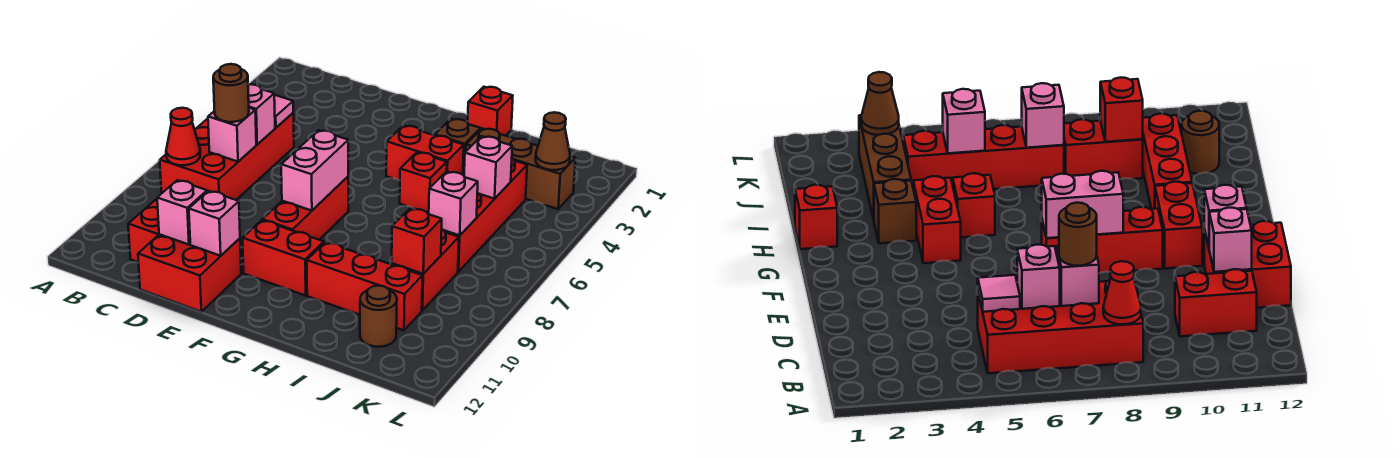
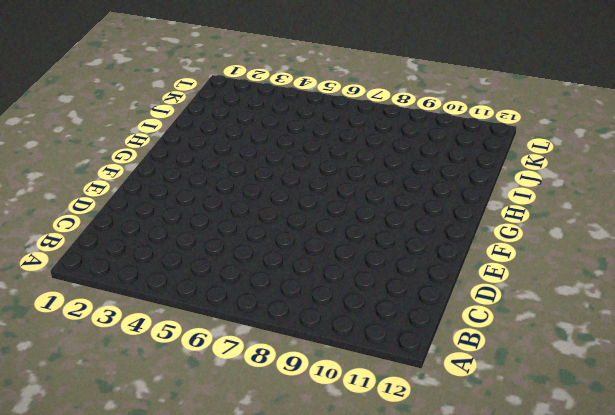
none -> red 2x4 brick [160,113,294,200]
none -> red 1x2 brick [128,199,159,262]
none -> red 2x2 brick [138,234,241,312]

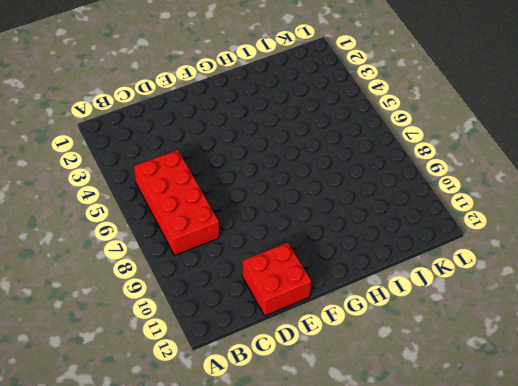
none -> red 1x2 brick [128,199,159,262]
none -> red 1x3 brick [262,177,348,240]
none -> red 1x2 brick [243,220,324,296]

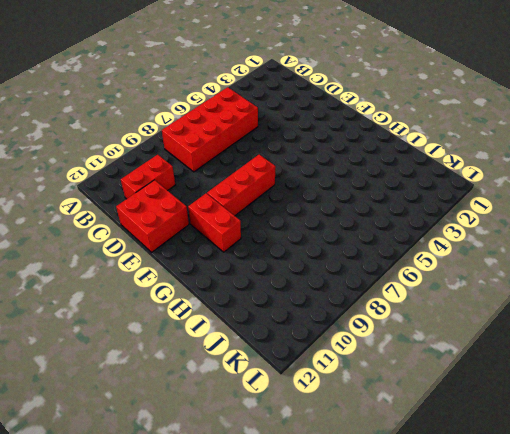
none -> red 1x2 brick [386,126,464,180]
none -> red 1x1 brick [468,87,513,136]
none -> brown 1x1 brick [435,119,480,175]

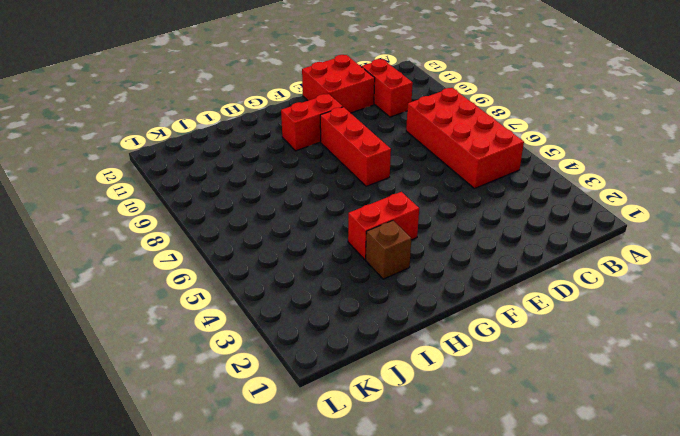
none -> red 1x1 brick [468,87,513,136]
none -> red 1x1 brick [400,152,447,213]
none -> red 1x3 brick [307,242,422,330]

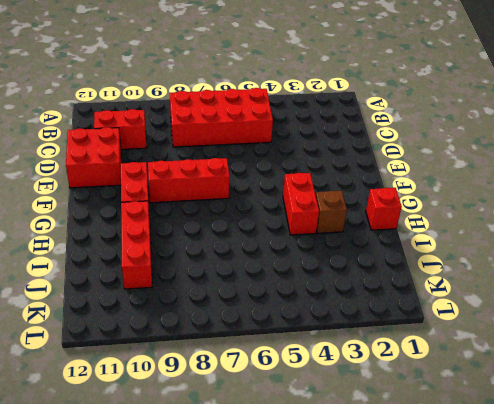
none -> red 1x1 brick [400,152,447,213]
none -> brown 1x3 brick [466,129,575,209]
none -> red 1x4 brick [444,158,527,272]

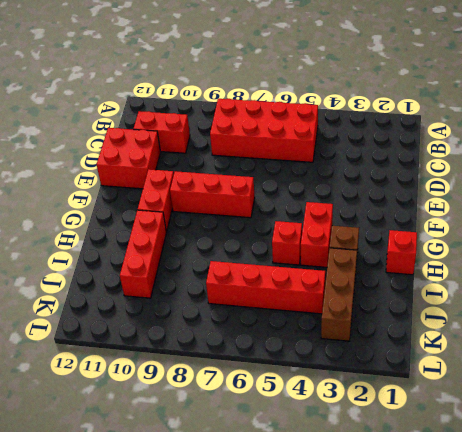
none -> red 1x2 brick [392,230,459,310]
none -> brown 1x1 round brick [360,285,397,347]
none -> red 1x1 cone [166,108,200,165]

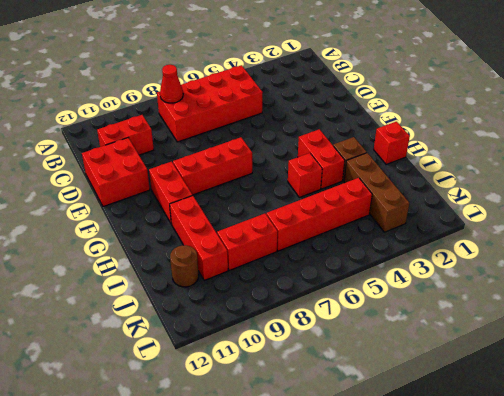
none -> pink 1x1 tile [274,95,293,128]
none -> pink 1x1 brick [248,84,275,144]
none -> pink 1x1 brick [208,108,256,162]

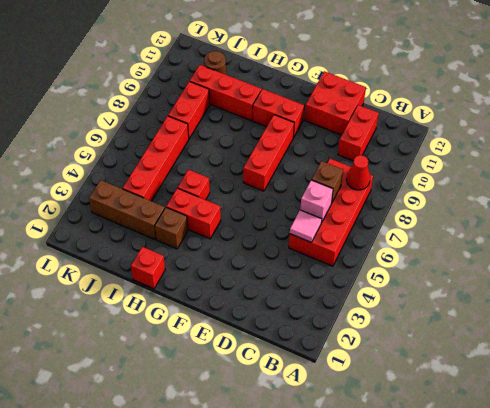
brown 1x1 brick [312,161,343,202] -> pink 1x1 brick [208,108,256,162]
none -> pink 1x1 brick [157,180,207,245]
none -> pink 1x1 brick [189,191,240,256]
none -> pink 1x2 brick [281,130,348,211]

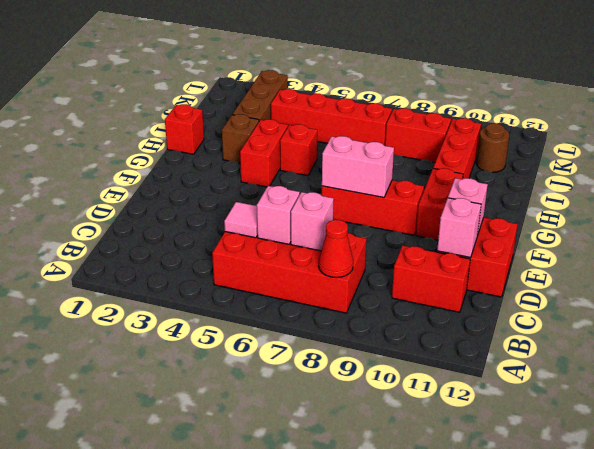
none -> pink 1x1 brick [464,136,512,199]
none -> pink 1x1 brick [429,171,478,235]
none -> red 1x1 brick [392,208,442,274]

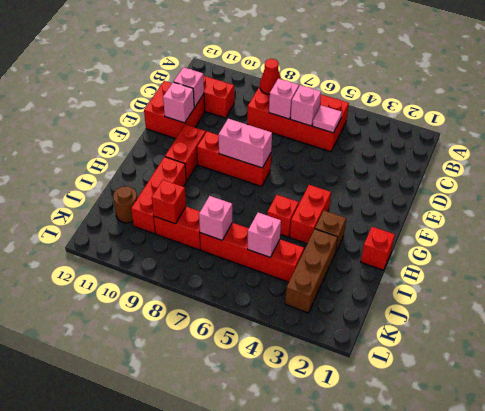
none -> brown 1x1 cone [536,112,570,170]
none -> brown 1x1 round brick [213,64,249,122]

